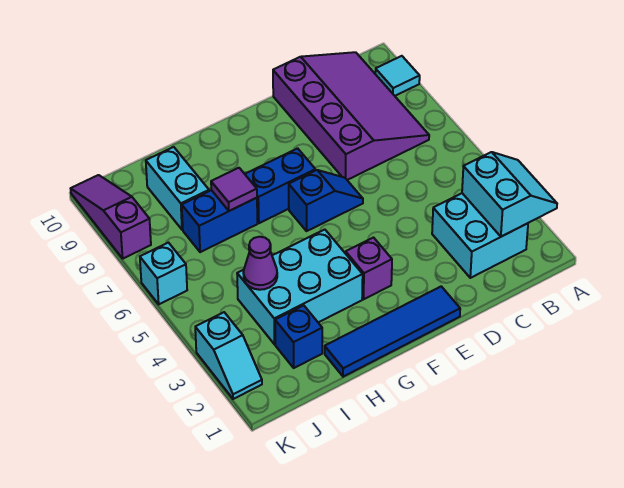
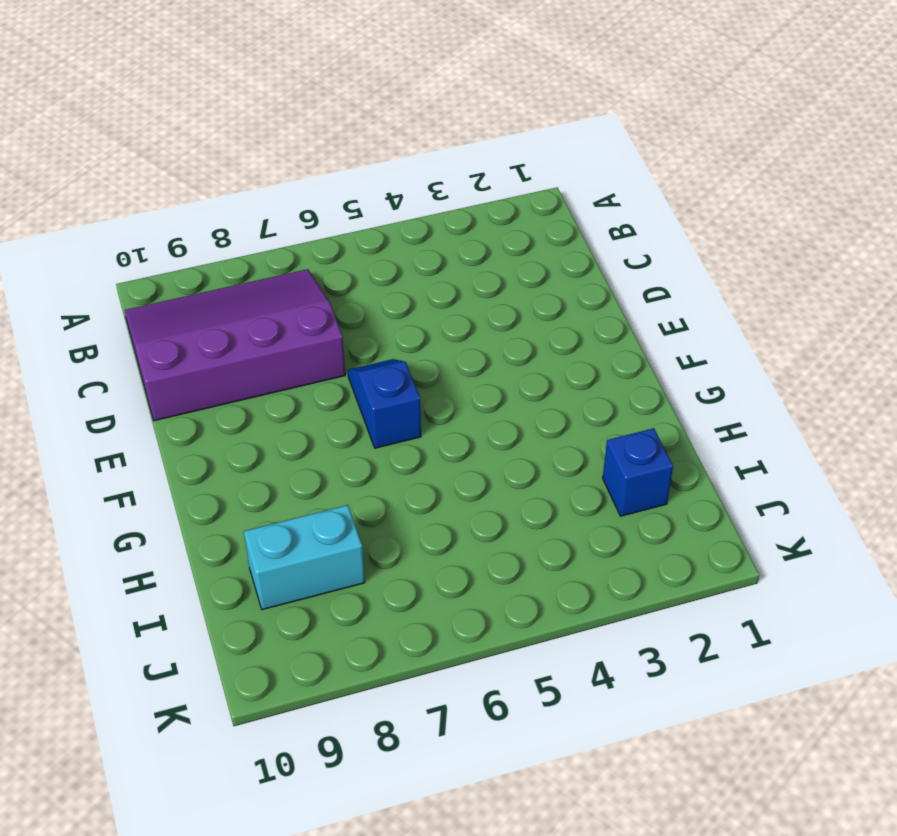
none -> cyan 1x1 tile [375,56,420,96]
none -> cyan 2x2 brick [432,193,528,278]
none -> blue 1x4 tile [325,286,460,377]

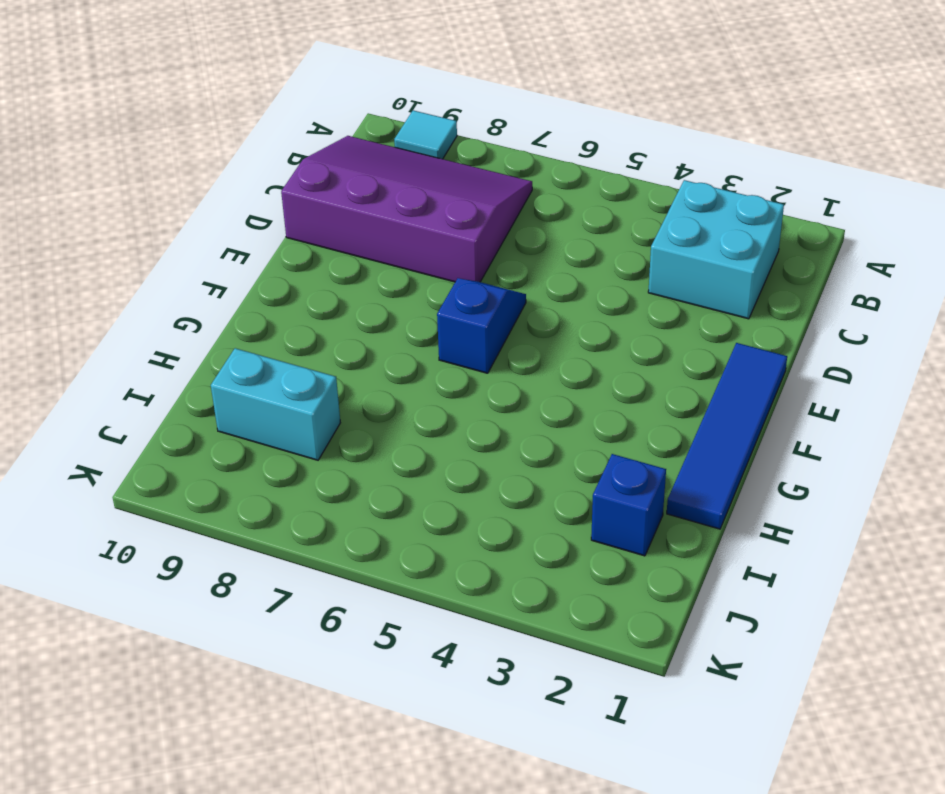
none -> purple 1x1 brick [346,238,392,299]
none -> blue 1x2 brick [245,148,315,223]
none -> cyan 2x3 brick [237,230,363,344]

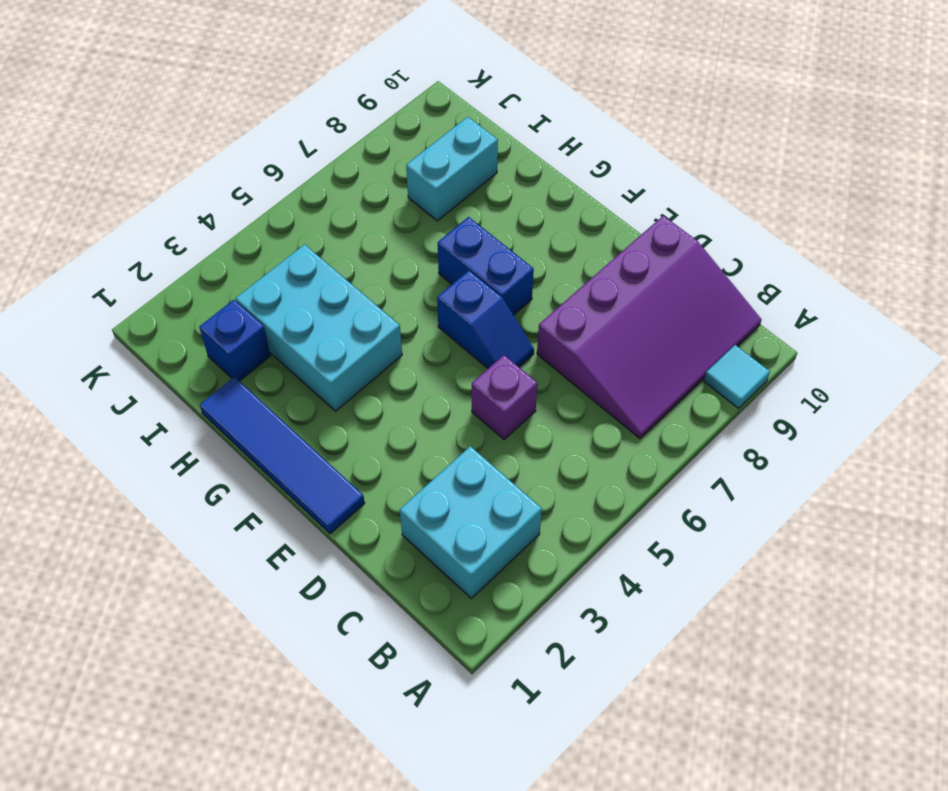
purple 1x1 brick [472,355,538,439] -> purple 1x1 brick moved to [346,238,392,299]
none -> blue 1x2 brick [182,190,257,252]
none -> cyan 1x2 slope [195,312,262,399]
none -> cyan 1x1 brick [140,243,187,304]

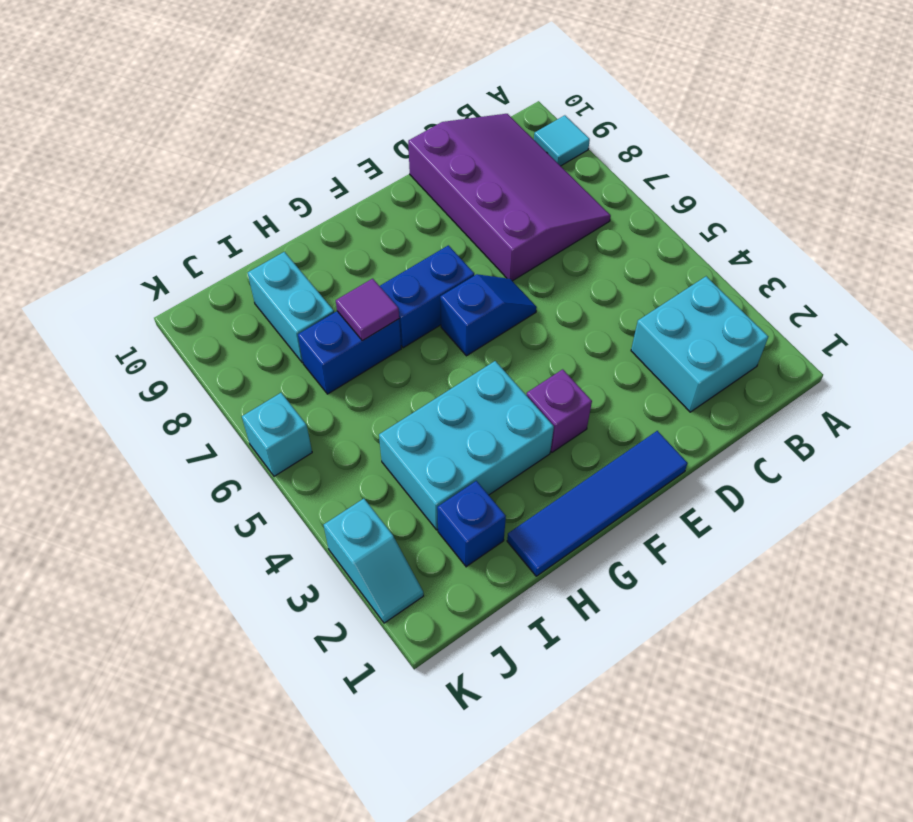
none -> purple 1x3 slope [71,175,151,259]
none -> cyan 2x2 slope [462,152,557,237]
none -> purple 1x1 cone [243,237,277,290]

